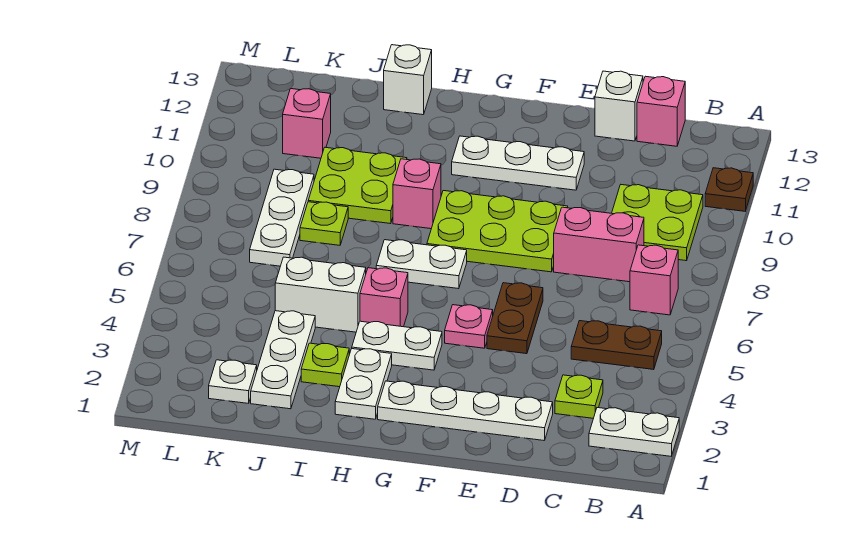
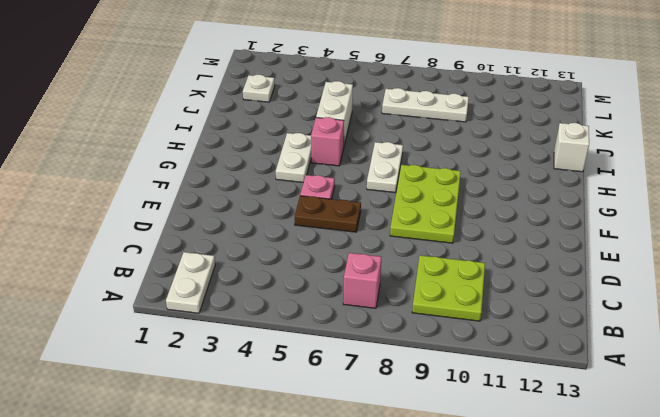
none -> brown 1x1 plate [705,168,753,211]
none -> brown 1x2 plate [571,321,662,370]
none -> lime 1x1 plate [555,375,603,418]

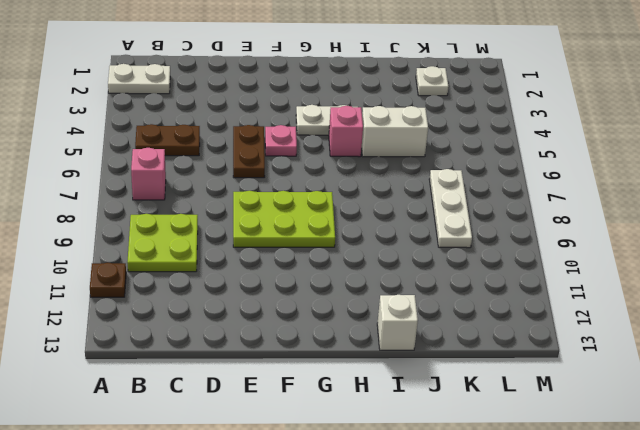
none -> lime 1x1 plate [555,375,603,418]
none -> pink 1x2 brick [554,207,644,282]
none -> pink 1x1 brick [637,76,685,146]

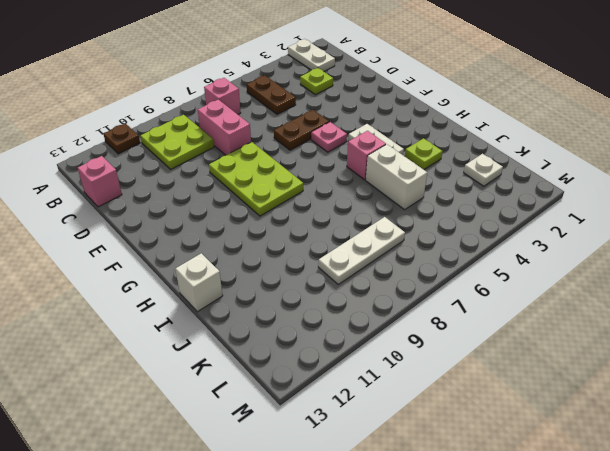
none -> white 1x4 plate [378,381,553,441]
none -> white 1x1 brick [595,71,643,141]
none -> white 1x3 plate [452,136,584,190]

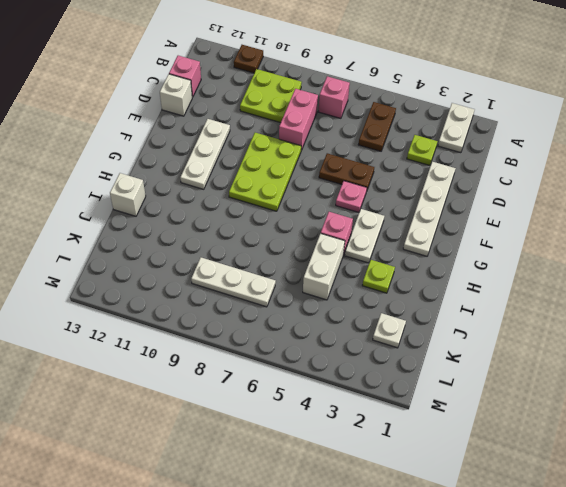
none -> white 1x2 plate [376,240,467,289]
none -> white 1x2 plate [335,349,392,419]
none -> pink 1x1 brick [393,159,441,229]

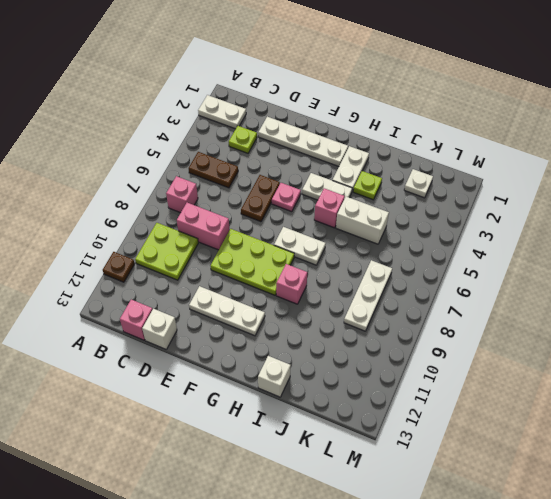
none -> lime 2x2 plate [308,147,407,224]
none -> white 1x3 plate [251,311,315,409]
none -> lime 1x1 plate [300,202,348,245]

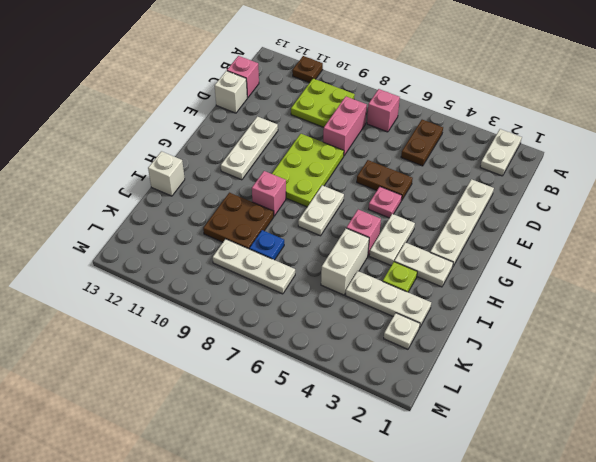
brown 2x2 plate [203,193,274,249] -> lime 2x2 plate [308,147,407,224]
blue 1x1 plate [249,230,284,260] -> lime 1x1 plate [300,202,348,245]
none -> lime 1x1 plate [555,375,603,418]
none -> pink 1x1 brick [283,89,331,158]

